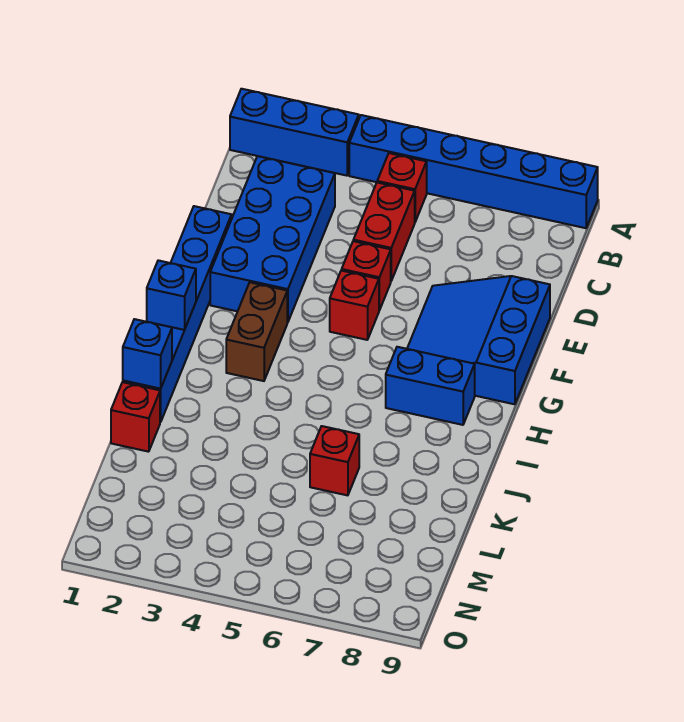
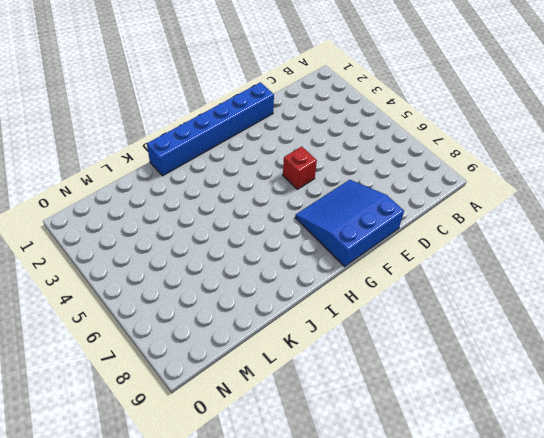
none -> blue 1x3 brick [230,89,359,176]
none -> blue 1x6 brick [349,115,598,228]
none -> red 1x1 brick [377,153,427,222]

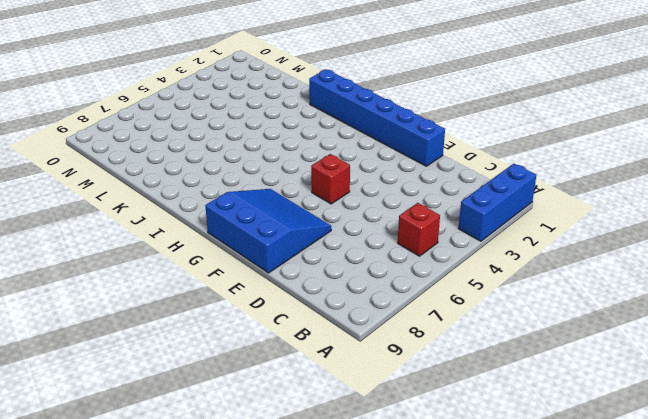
none -> blue 1x6 brick [349,115,598,228]
none -> blue 2x4 brick [210,156,335,322]
none -> red 1x2 brick [353,183,415,281]

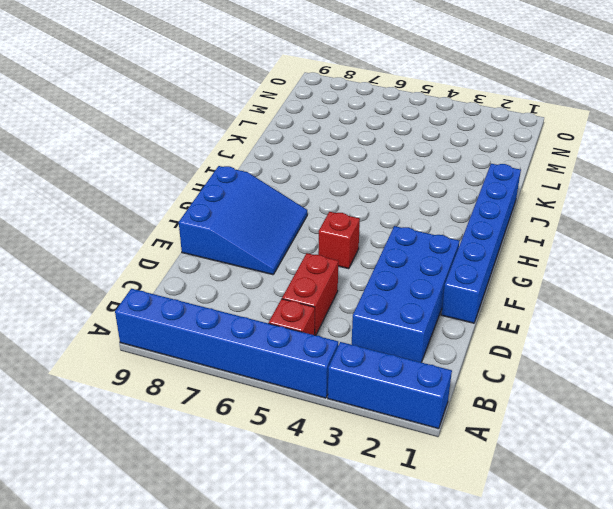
none -> red 1x1 brick [342,241,391,310]
none -> brown 1x2 brick [226,282,287,381]
none -> blue 1x2 brick [386,347,475,425]

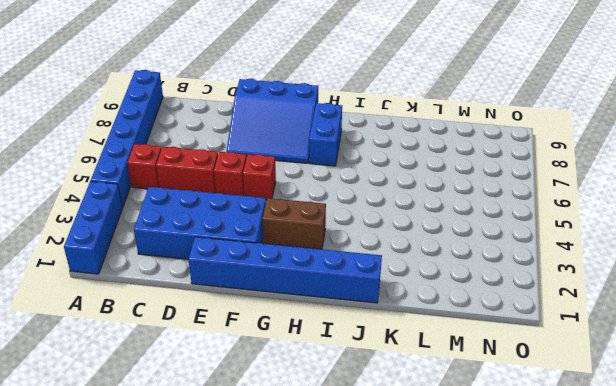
none -> red 1x1 brick [111,382,160,452]
none -> red 1x1 brick [310,426,359,495]
none -> blue 1x1 brick [147,260,196,330]

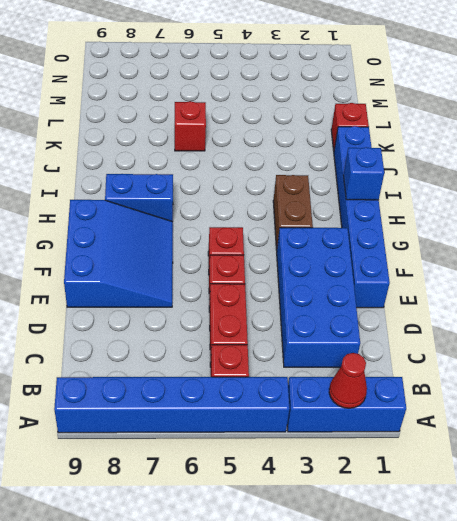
red 1x1 cone [329,353,367,408] -> none
none -> blue 1x1 brick [123,319,172,389]

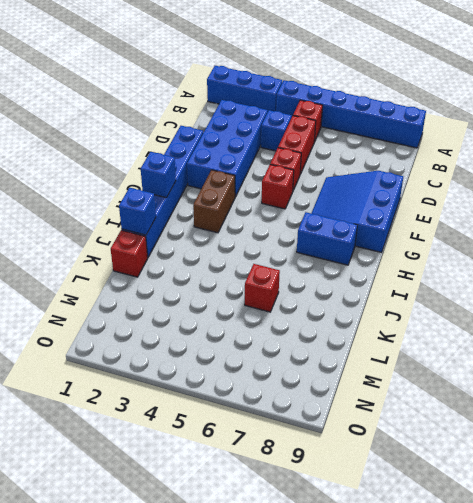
blue 1x1 brick [261,110,292,151] -> none

